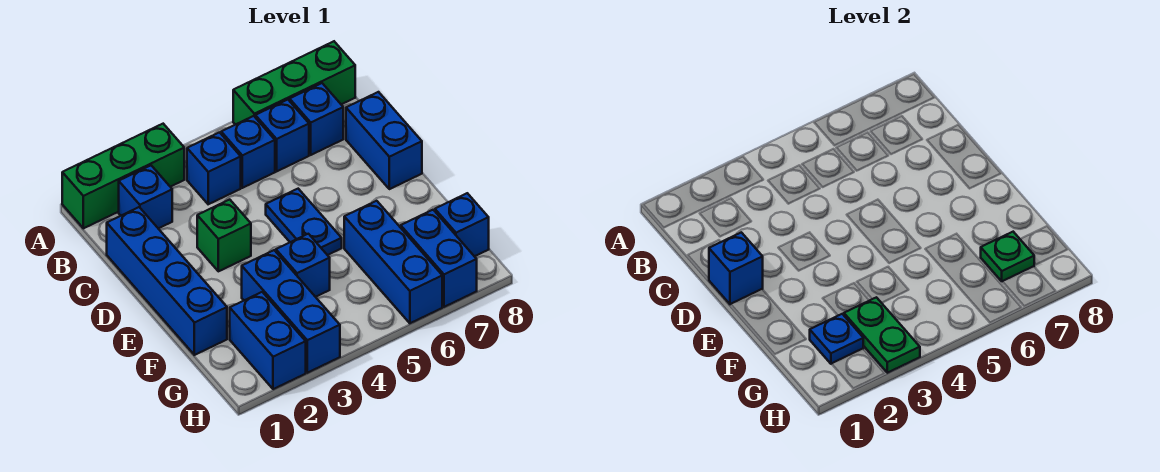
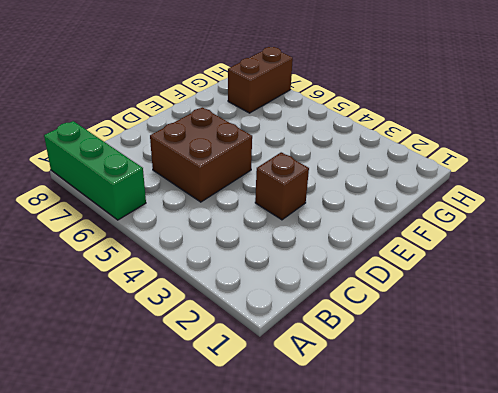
brown 2x2 brick [150,107,252,202] -> blue 1x2 plate [266,189,342,255]
brown 1x1 brick [255,152,309,220] -> green 1x1 brick [197,200,251,271]
brown 1x2 brick [228,47,293,113] -> blue 1x2 brick [401,210,477,307]
none -> green 1x3 brick [62,124,184,228]
none -> blue 1x1 brick [119,166,172,228]
none -> blue 1x1 brick [187,132,241,204]

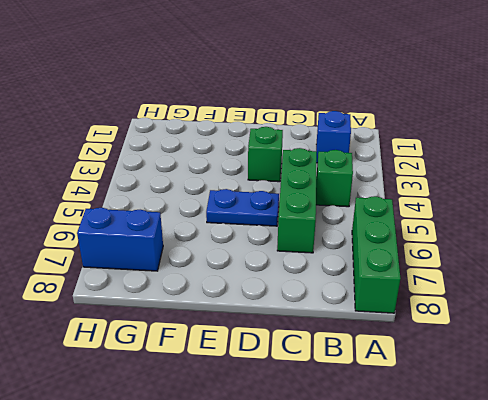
green 1x1 brick [316,150,353,207] -> blue 1x1 brick [187,132,241,204]
green 1x3 brick [277,148,317,253] -> green 1x3 brick moved to [62,124,184,228]
none -> blue 1x1 brick [221,116,275,188]
none -> blue 1x1 brick [255,100,309,171]
none -> blue 1x1 brick [290,83,343,155]

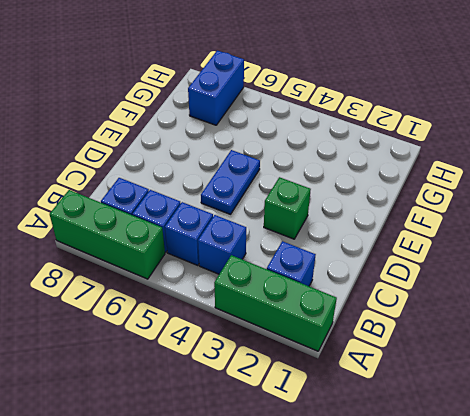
none -> blue 1x4 brick [107,207,227,355]
none -> blue 1x2 brick [346,92,422,189]
none -> blue 1x3 brick [242,250,340,373]

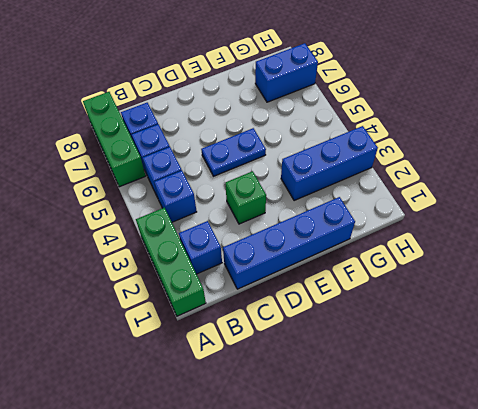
none -> blue 1x2 brick [346,92,422,189]
none -> blue 1x1 brick [276,234,330,297]
none -> blue 1x3 brick [344,201,442,323]

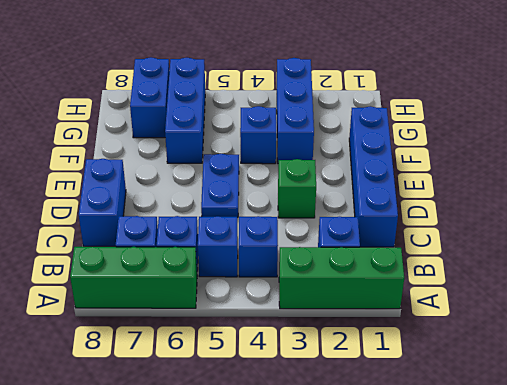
none -> blue 1x2 brick [230,292,306,389]
none -> blue 1x1 brick [435,193,489,256]
none -> blue 1x1 brick [709,232,763,304]

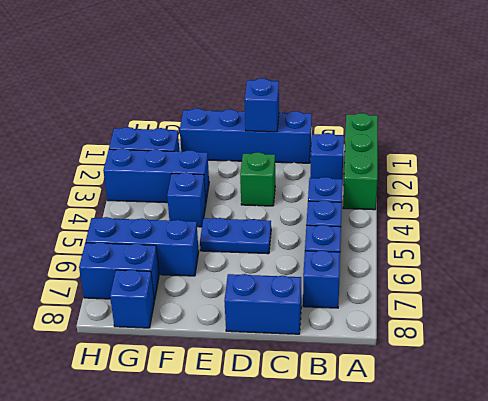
none -> green 1x3 brick [233,41,355,125]
none -> blue 1x1 plate [810,314,863,364]
none -> green 1x2 plate [844,297,920,373]

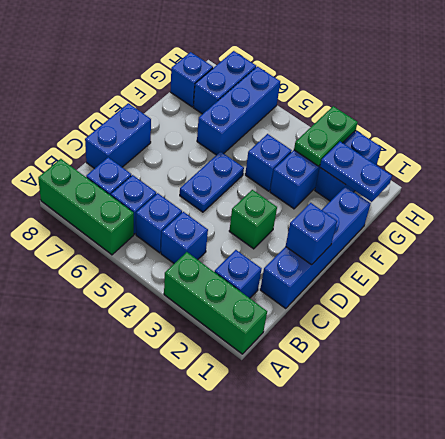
blue 1x2 plate [320,142,392,202] -> blue 1x1 plate [810,314,863,364]
none -> green 1x1 plate [981,232,1034,282]

